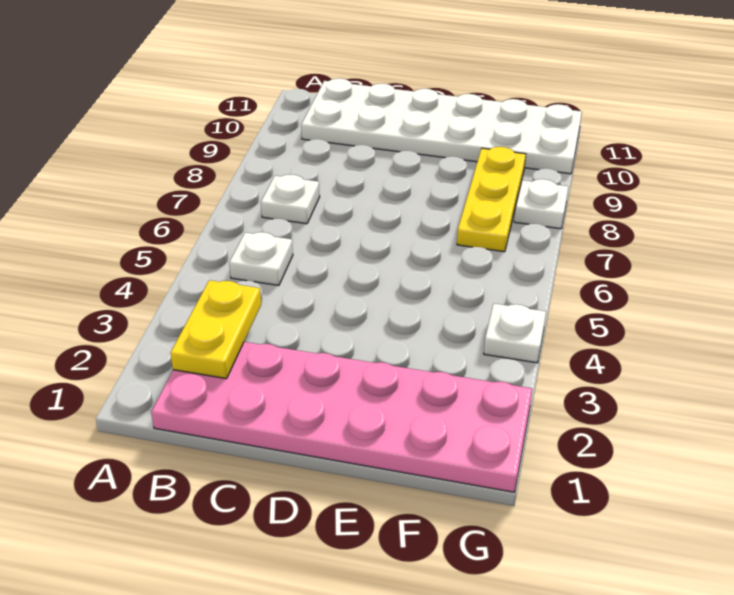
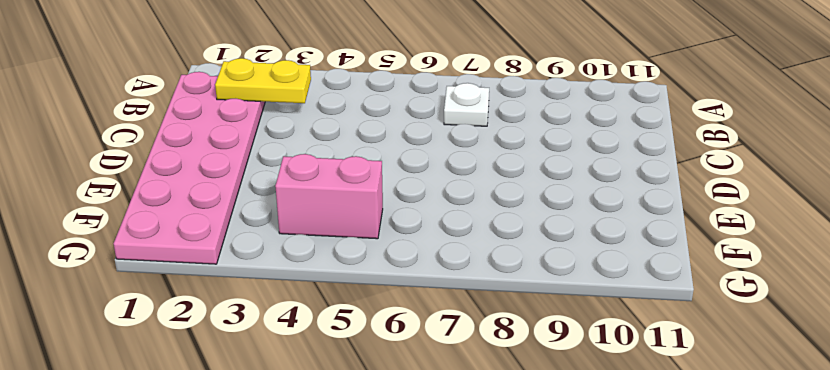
pink 1x2 brick [275,154,383,239] -> none
none -> white 1x1 plate [229,232,293,285]
none -> white 2x6 plate [301,78,582,174]

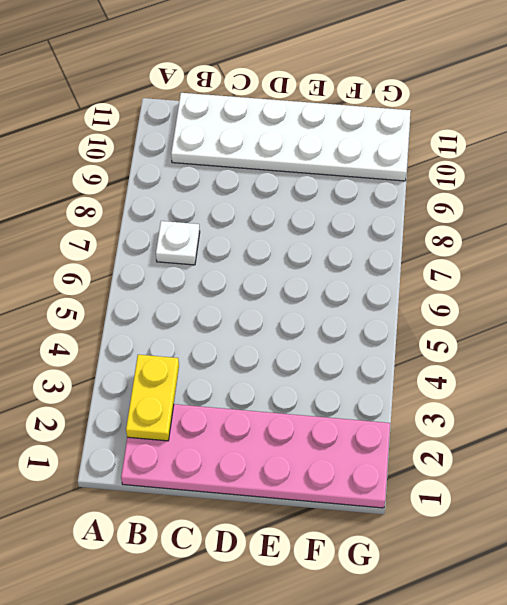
none -> white 1x1 plate [229,232,293,285]
none -> yellow 1x3 plate [457,147,526,252]

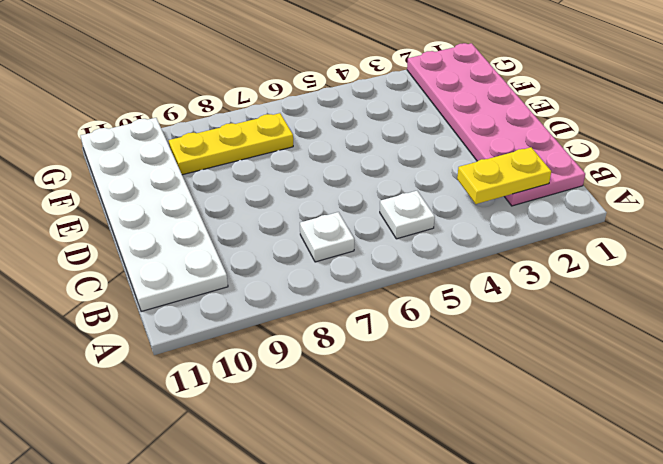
none -> white 1x1 plate [484,304,546,363]
none -> white 1x1 plate [514,179,568,229]

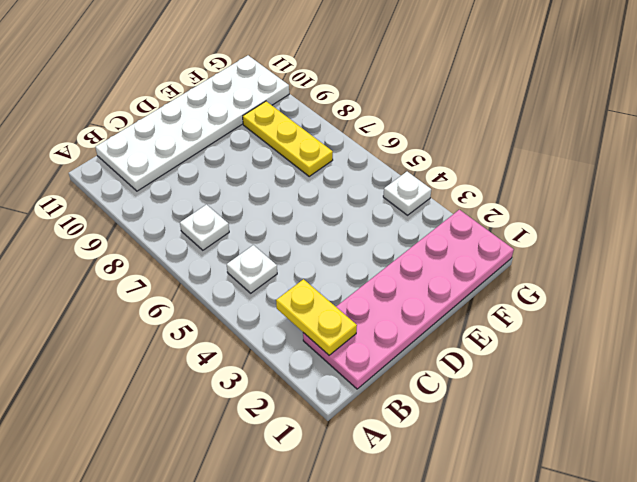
none -> white 1x1 plate [514,179,568,229]

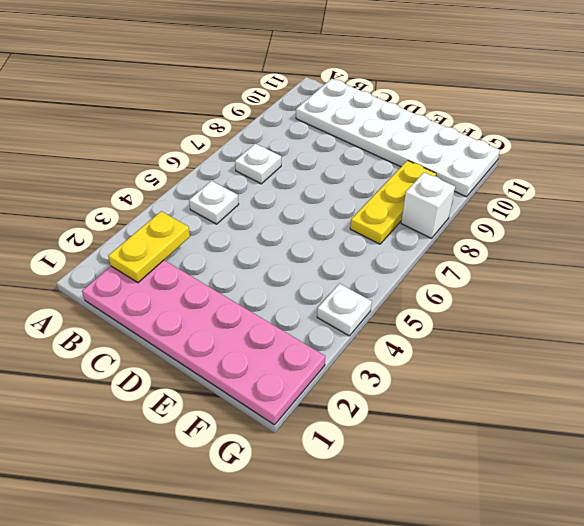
white 1x1 brick [401,172,455,238] -> white 1x1 plate [514,179,568,229]

